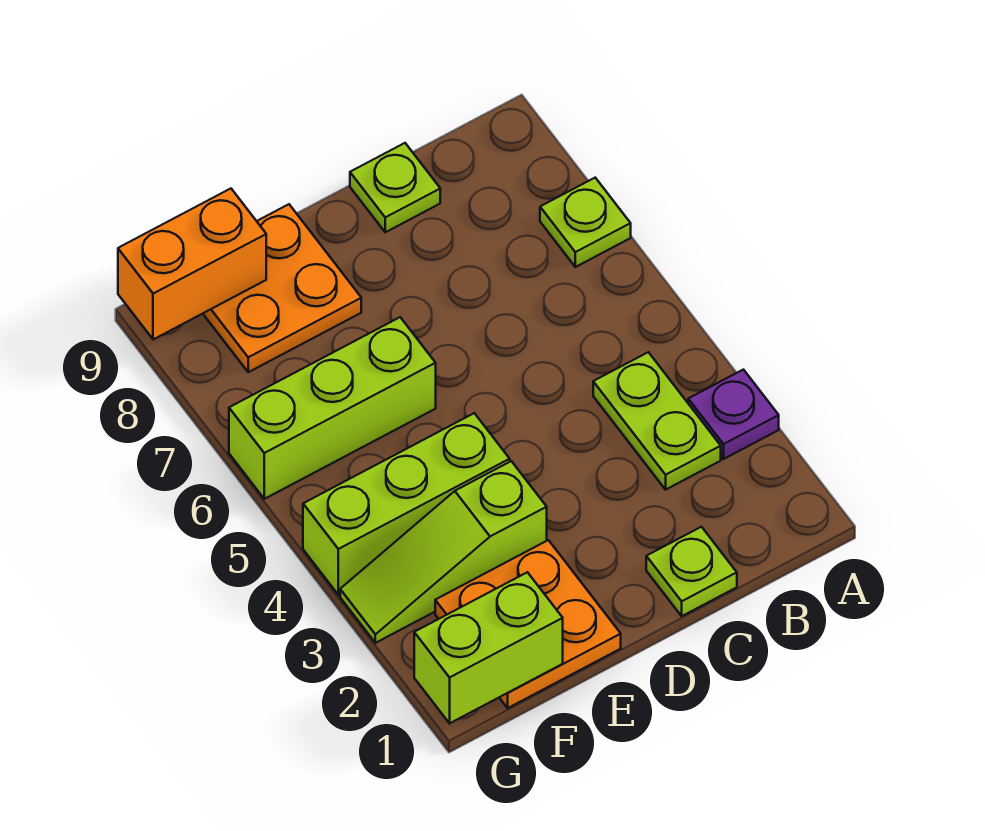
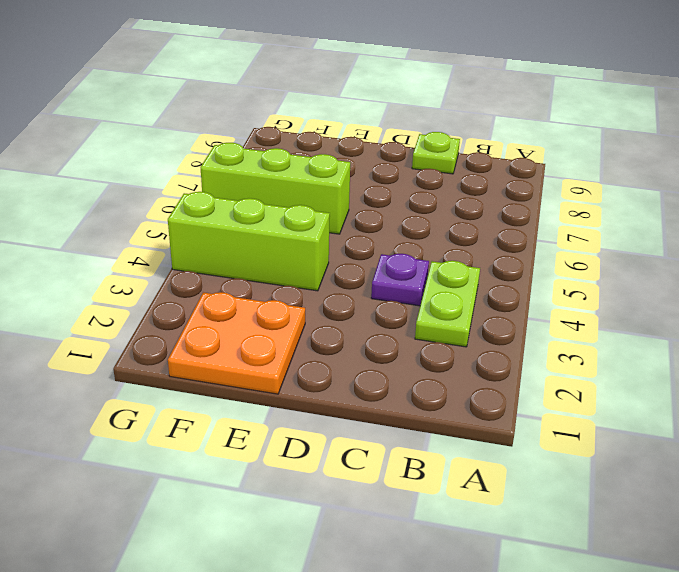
purple 1x1 plate [371,254,429,306] -> purple 1x1 plate moved to [688,370,779,459]
none -> lime 1x1 plate [540,178,631,267]
none -> lime 1x1 plate [646,527,737,616]
none -> lime 1x3 slope [340,461,547,643]

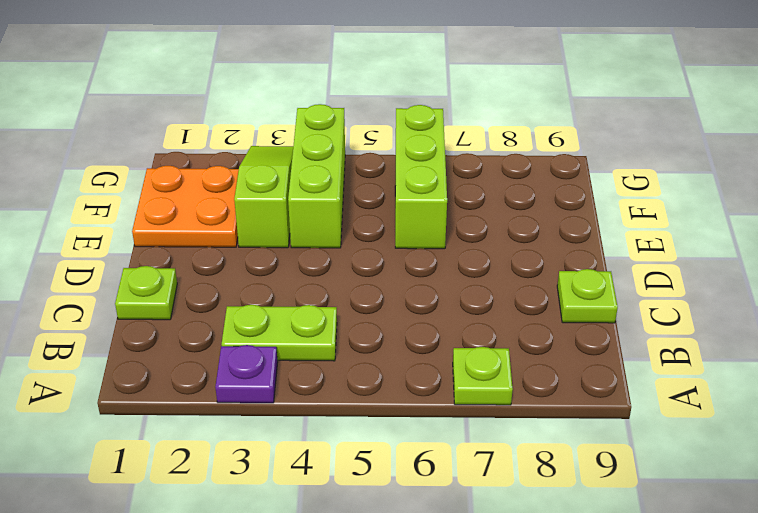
none -> orange 2x2 plate [203,204,361,372]
none -> lime 1x2 brick [414,572,563,723]
none -> orange 1x2 brick [118,189,266,340]

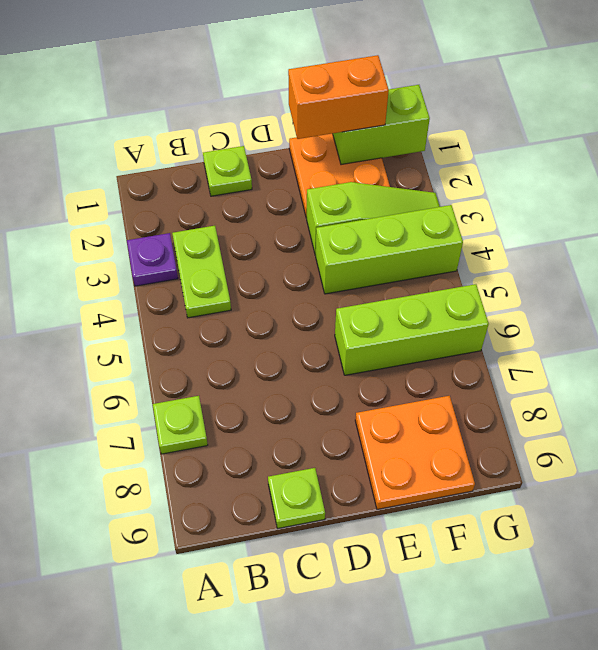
orange 1x2 brick [288,55,389,139] -> orange 1x2 brick moved to [118,189,266,340]

